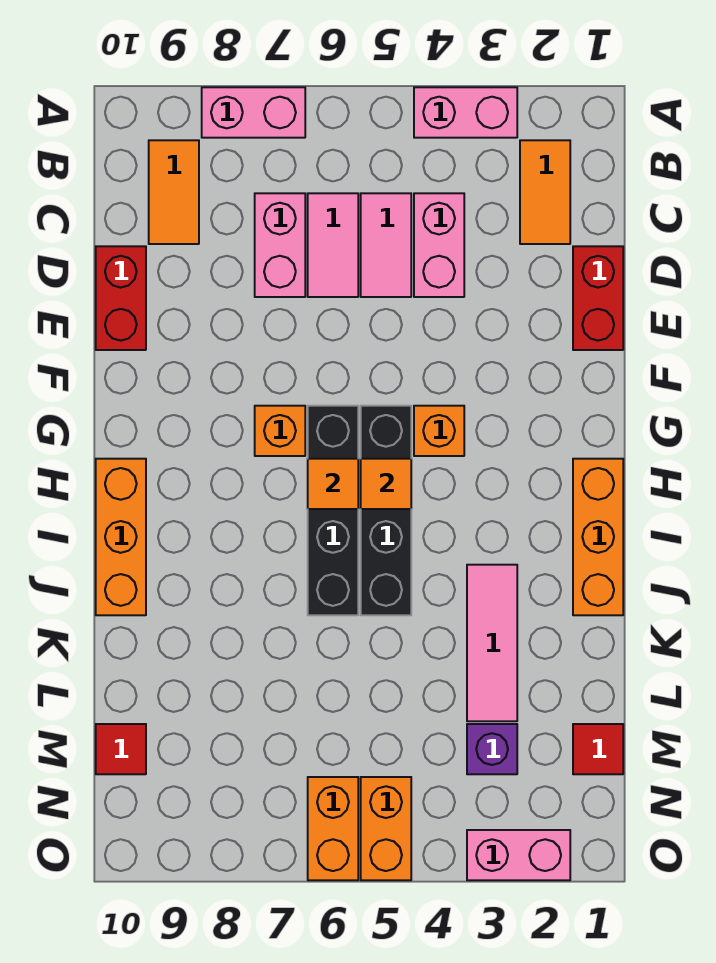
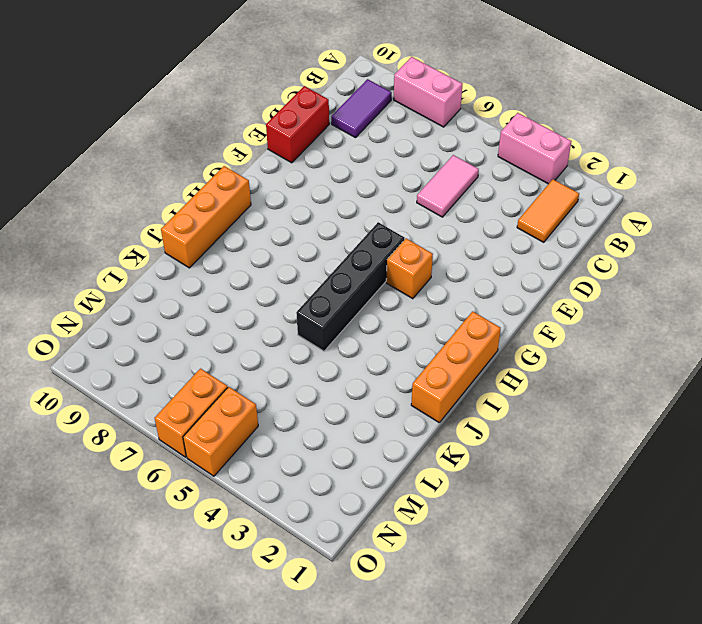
purple 1x2 tile [331,79,392,138] -> orange 1x2 tile [149,140,199,244]
none -> pink 1x2 brick [414,193,464,297]
none -> pink 1x2 tile [308,193,358,297]
none -> pink 1x2 brick [255,193,305,297]

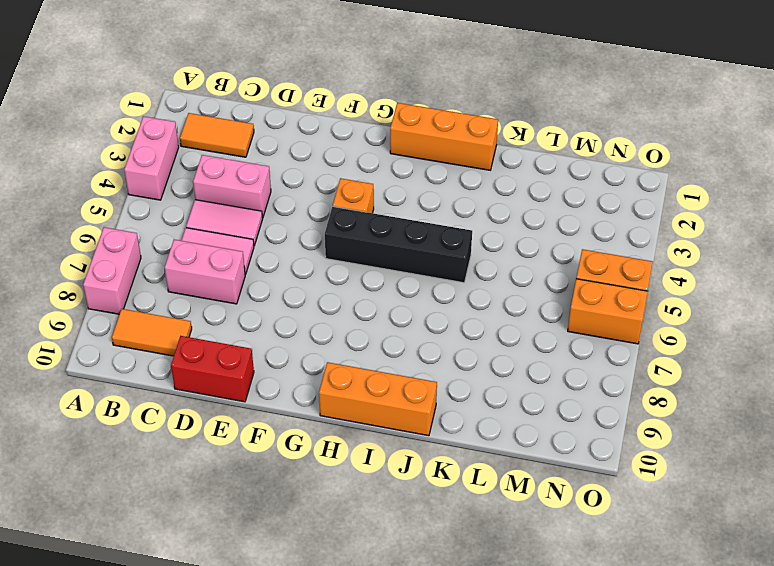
none -> red 1x2 brick [573,246,623,350]
none -> black 1x4 brick [308,406,358,615]
none -> orange 1x1 brick [255,406,305,456]

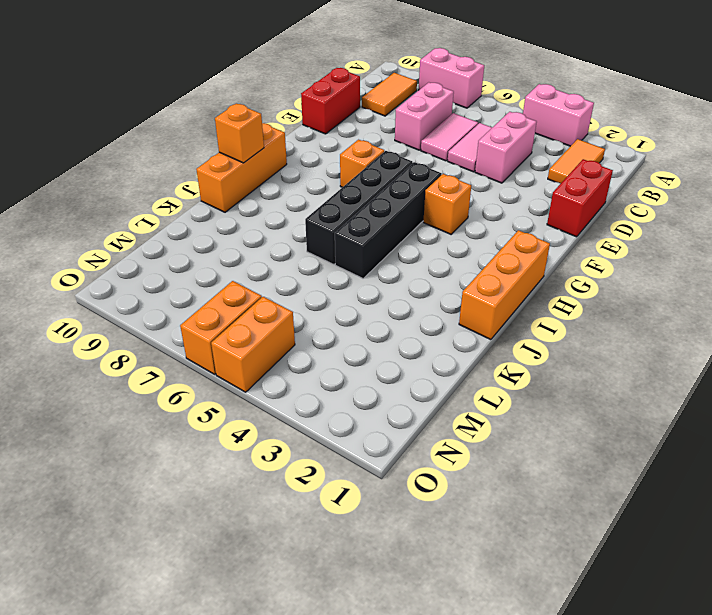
orange 1x1 brick [215,104,264,163] -> none
none -> pink 1x3 tile [467,565,517,721]
none -> red 1x1 tile [573,724,623,774]
none -> purple 1x1 brick [467,724,517,774]

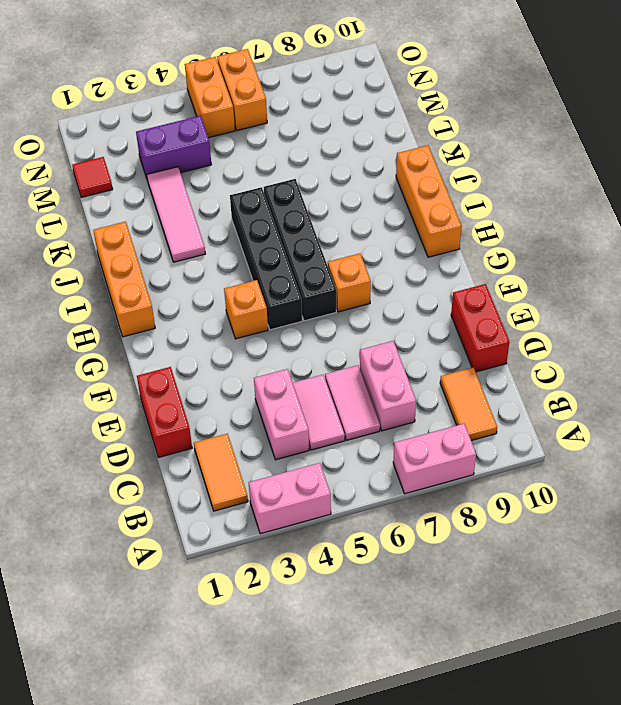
purple 1x2 brick [136,116,211,178] -> purple 1x1 brick [467,724,517,774]
none -> red 1x1 tile [96,724,146,774]
none -> pink 1x2 brick [467,830,570,880]
none -> orange 1x1 tile [361,459,411,509]

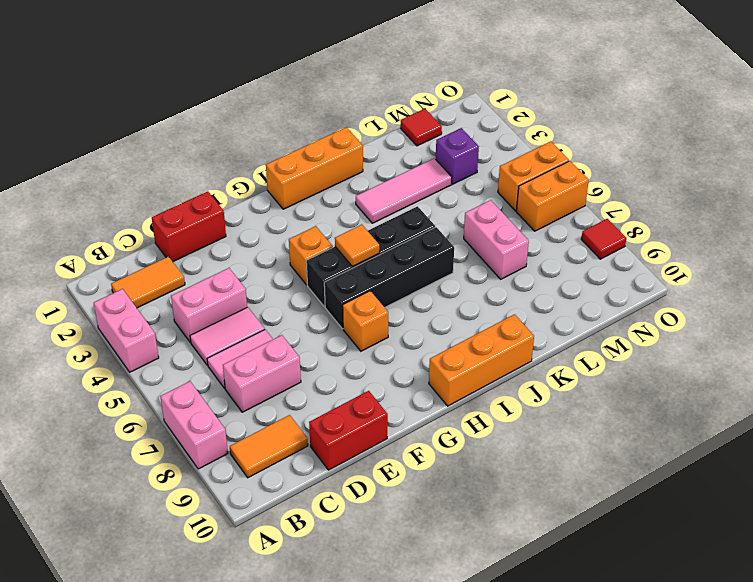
pink 1x2 brick [464,200,529,279] -> pink 1x2 brick moved to [467,830,570,880]
red 1x1 tile [581,219,626,259] -> red 1x1 tile moved to [96,724,146,774]
none -> orange 1x1 tile [308,459,358,509]

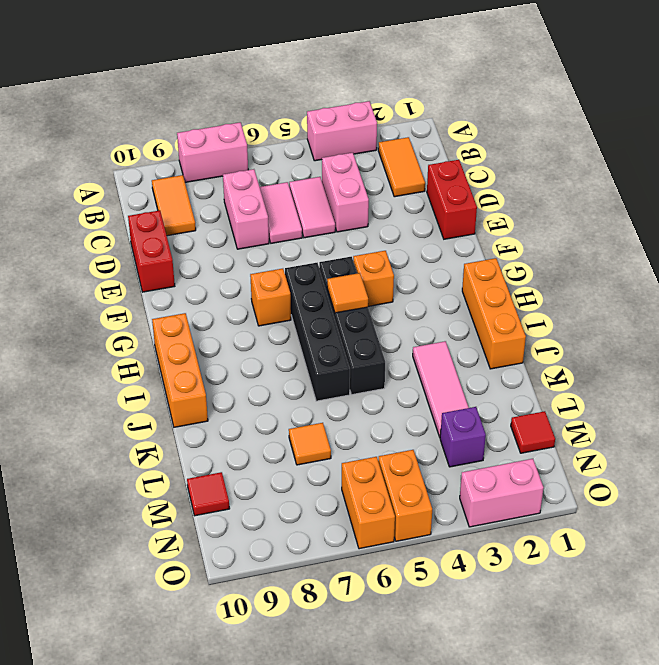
orange 1x1 tile [289,423,331,465] -> orange 1x1 tile moved to [308,459,358,509]

